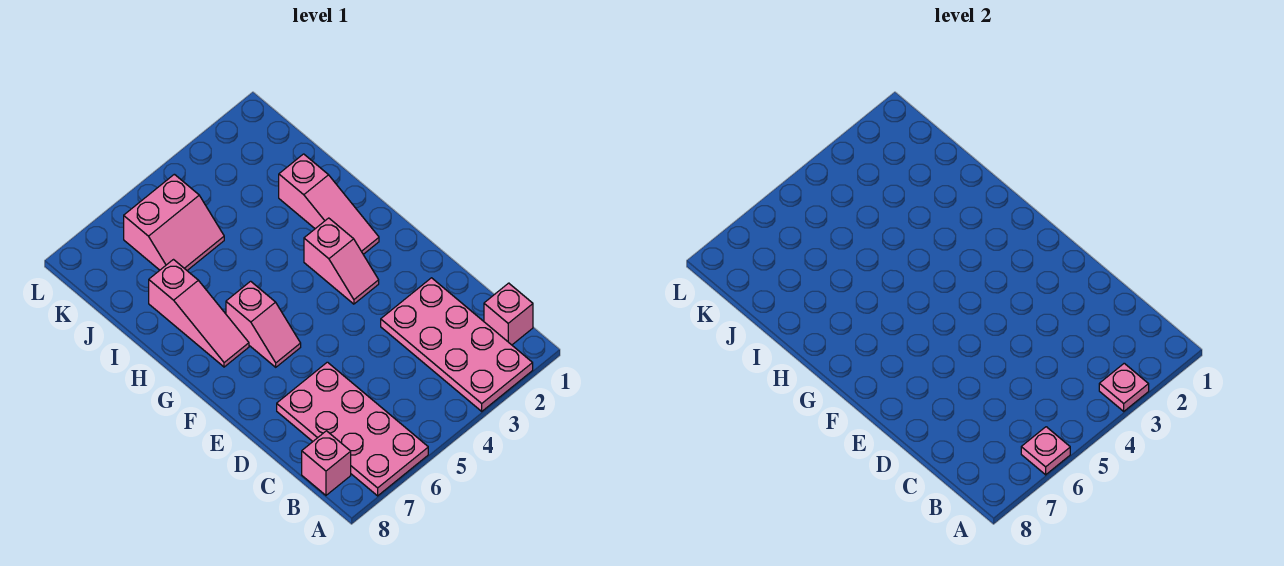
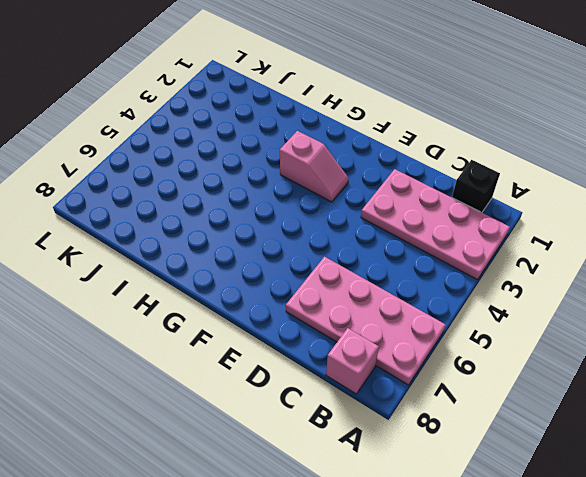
black 1x1 brick [452,160,500,212] -> pink 1x1 brick [484,283,533,345]
none -> pink 1x2 slope [226,281,301,367]
none -> pink 1x3 slope [279,154,379,254]

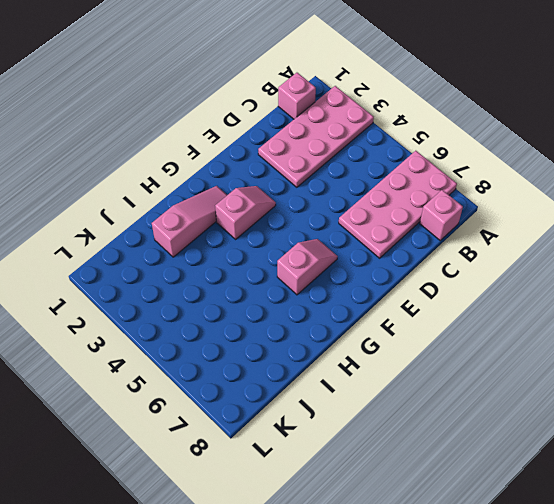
none -> pink 1x3 slope [149,260,249,367]
none -> pink 2x2 slope [124,174,224,270]

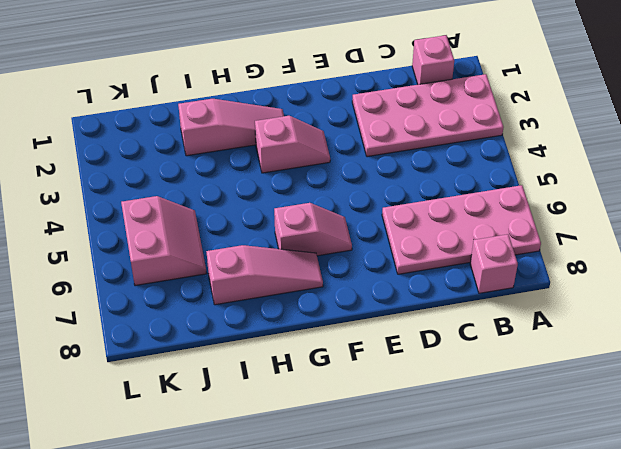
none -> pink 1x1 plate [1099,363,1149,411]
none -> pink 1x1 plate [1021,427,1070,475]

